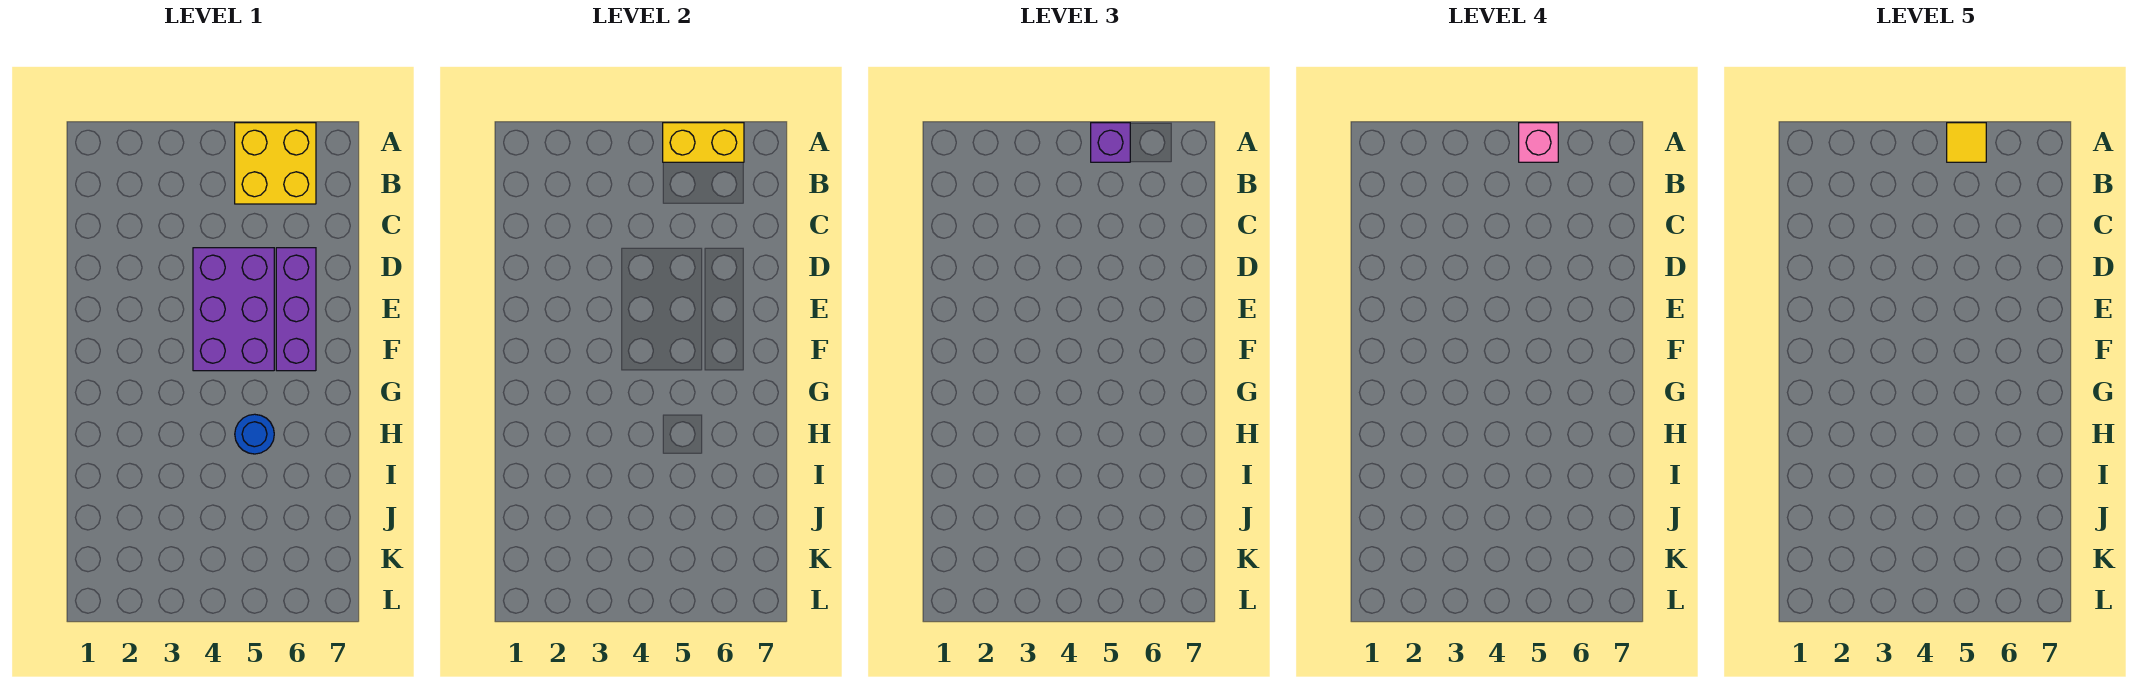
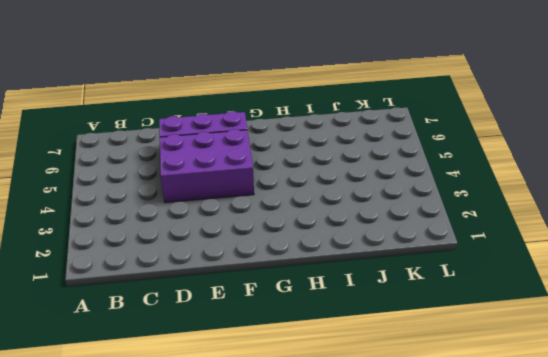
none -> yellow 2x2 brick [235,123,316,204]
none -> blue 1x1 round brick [235,414,274,454]

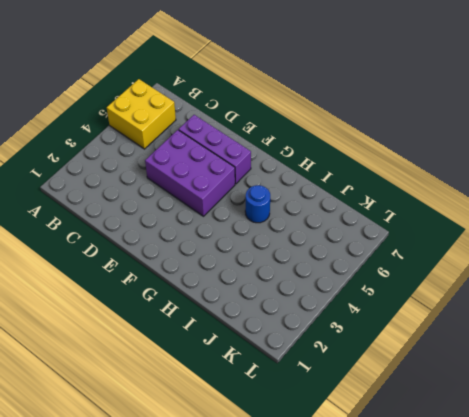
none -> yellow 1x2 brick [663,123,744,162]
none -> purple 1x1 brick [1091,123,1130,162]

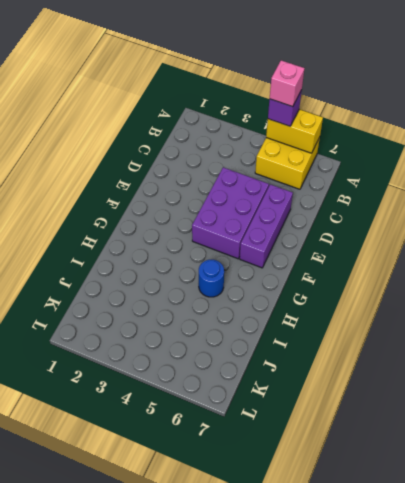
none -> yellow 1x1 tile [1947,123,1986,162]

